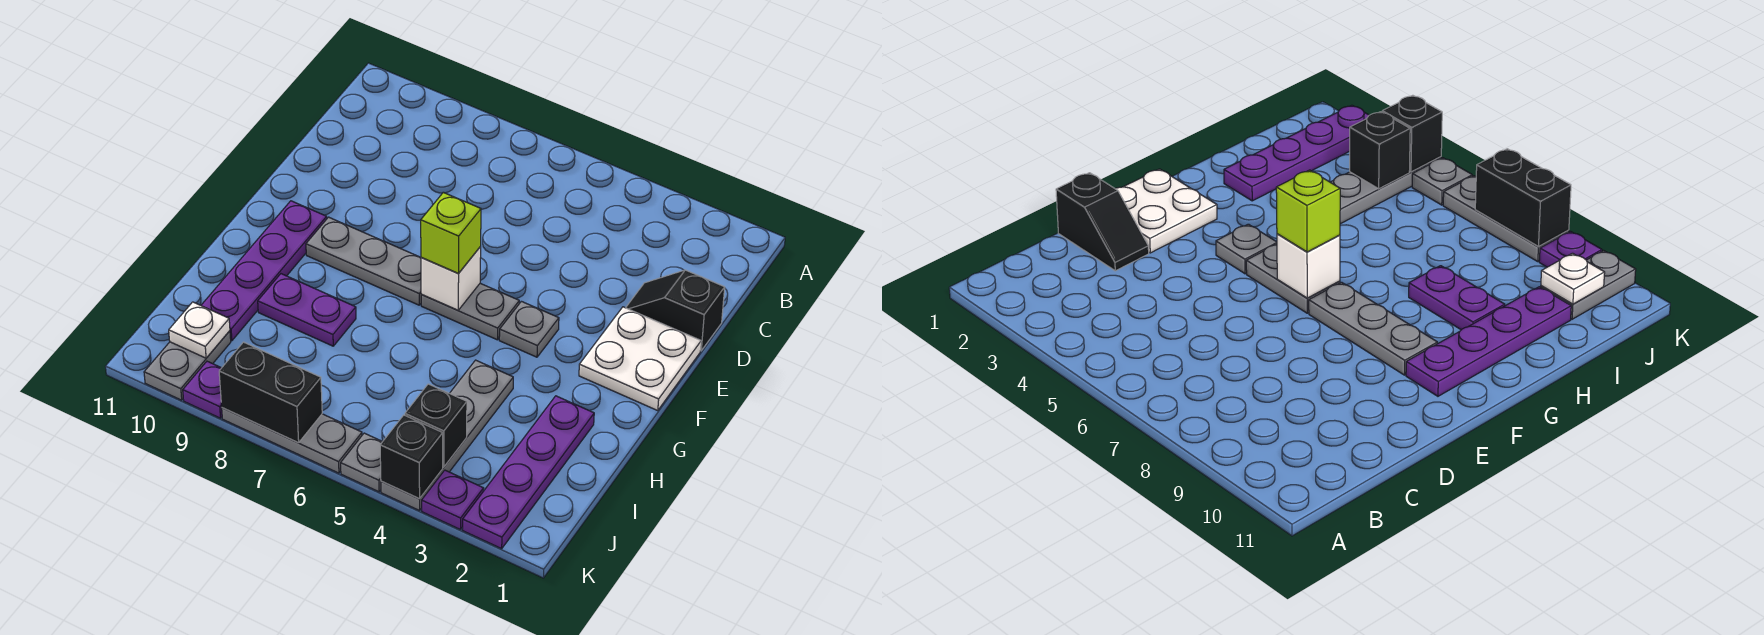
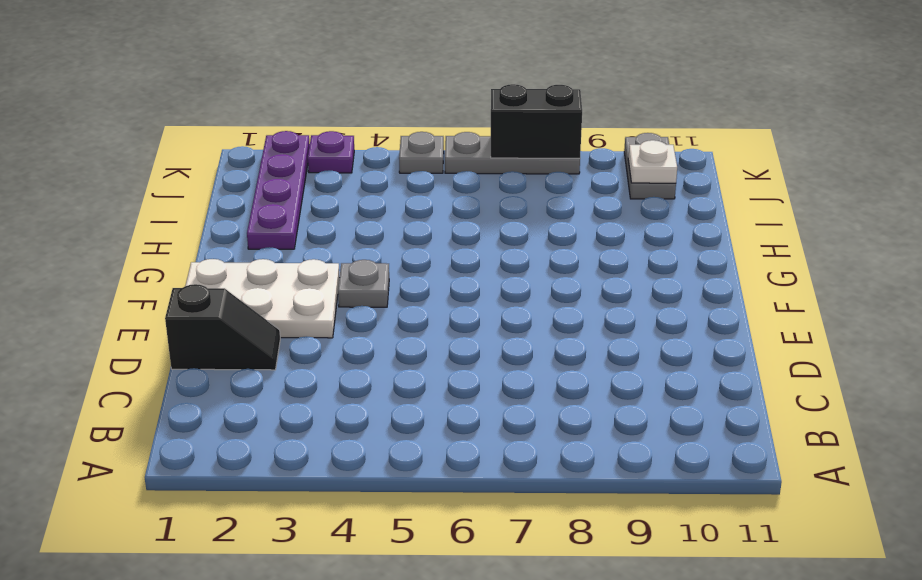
white 2x3 plate [185,259,340,338] -> white 2x2 plate [579,307,701,411]
none -> grey 1x2 plate [421,283,519,340]
none -> grey 1x3 plate [306,217,422,305]
none -> purple 1x4 plate [201,201,327,341]

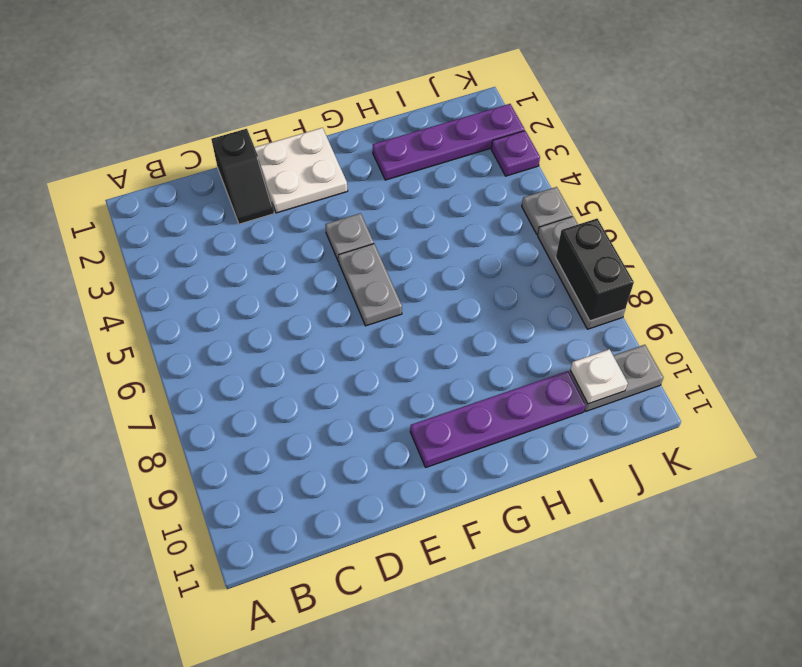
none -> grey 1x3 plate [306,217,422,305]
none -> grey 1x4 plate [381,360,513,511]
none -> purple 1x2 plate [258,274,356,346]

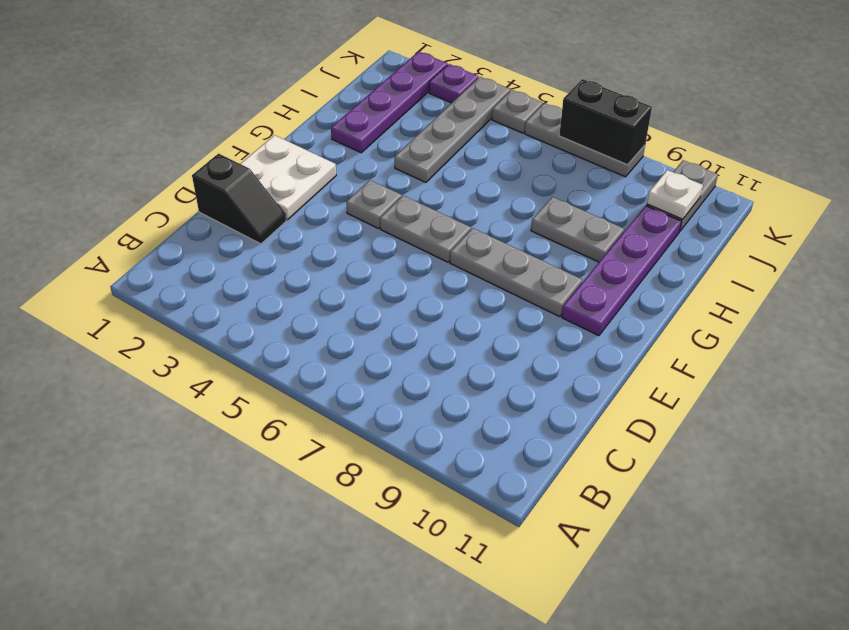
grey 1x2 plate [531,197,624,262] -> purple 1x2 plate [258,274,356,346]
none -> purple 1x1 plate [183,361,222,418]
none -> white 1x1 brick [421,247,481,310]
none -> black 1x1 brick [405,384,467,467]

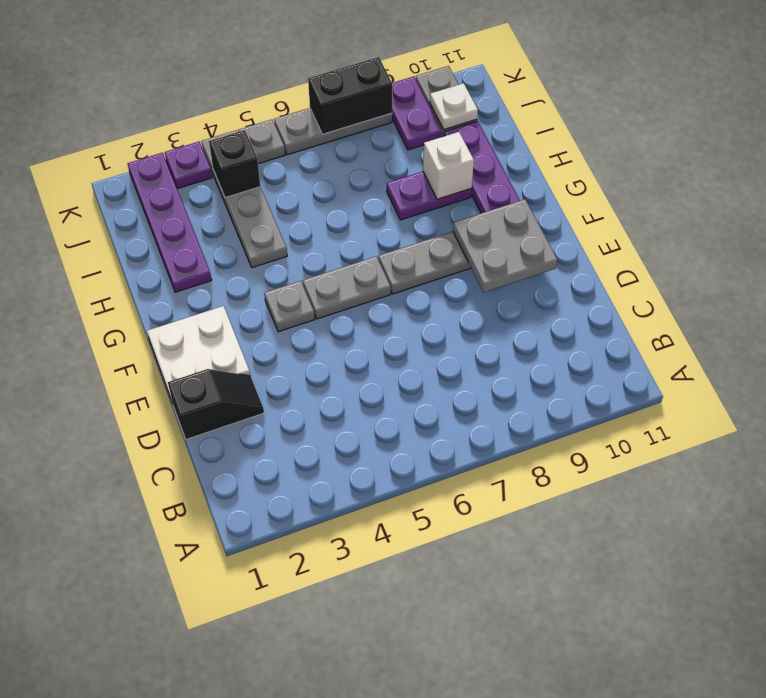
grey 2x2 plate [453,199,557,293] -> none
white 1x1 brick [423,132,474,199] -> white 1x1 brick moved to [421,247,481,310]
purple 1x2 plate [392,76,442,150] -> purple 1x1 plate [183,361,222,418]
none -> black 1x1 brick [380,415,443,499]
none -> lime 1x1 brick [421,192,481,274]

